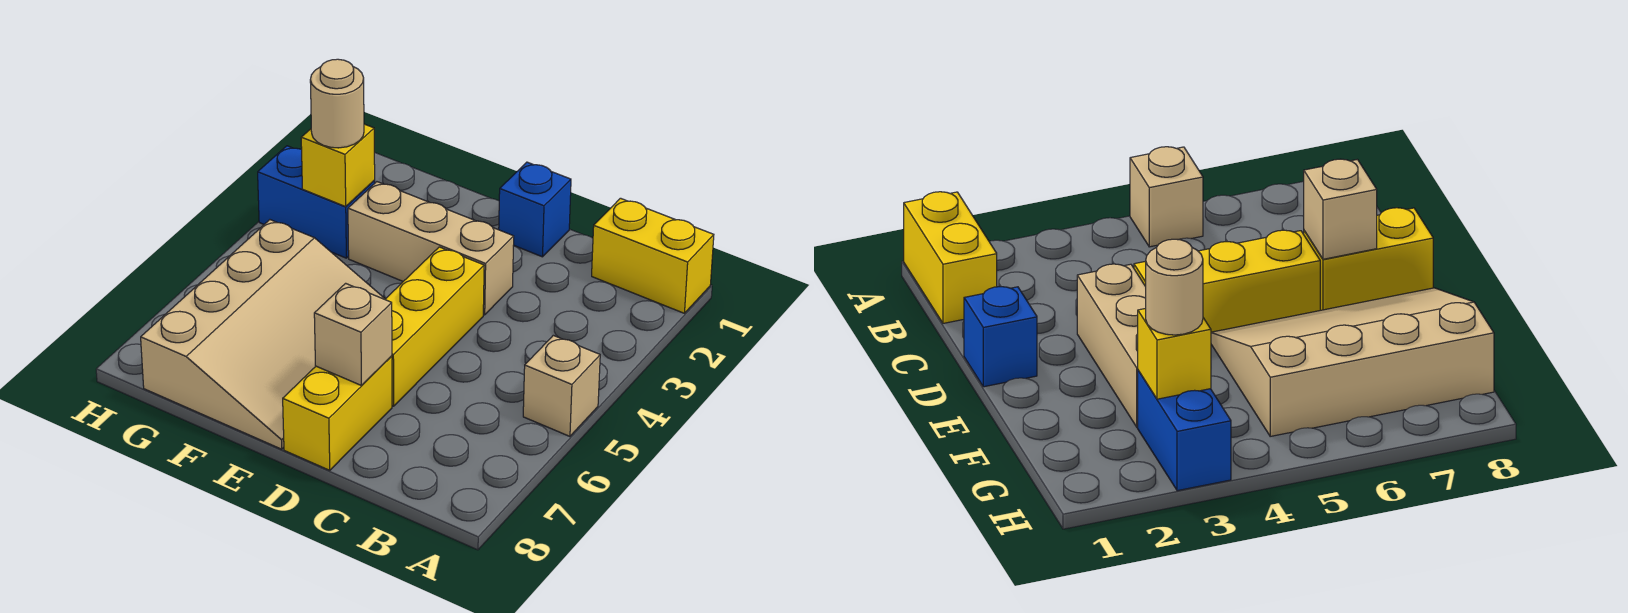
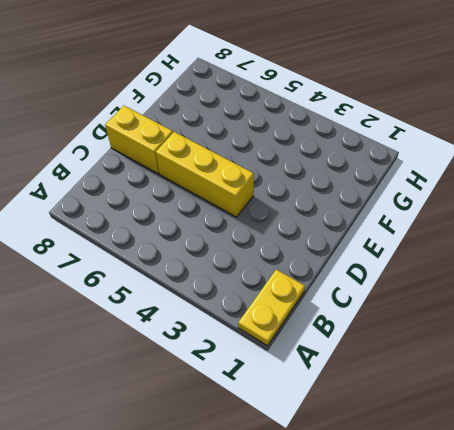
yellow 1x2 plate [238,269,305,346] -> yellow 1x2 brick [592,198,714,313]
none -> tan 1x1 brick [523,335,600,436]
none -> blue 1x1 brick [499,162,571,257]

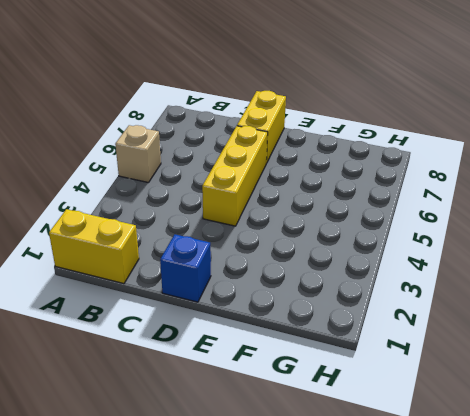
none -> tan 1x3 brick [348,182,514,315]
none -> tan 3x4 slope [141,220,385,449]

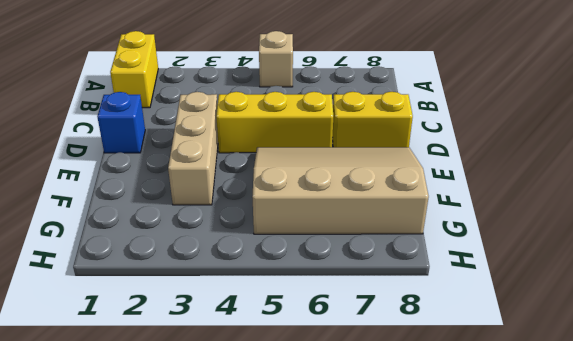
none -> blue 1x2 brick [258,146,375,258]
none -> tan 1x1 brick [314,283,392,385]

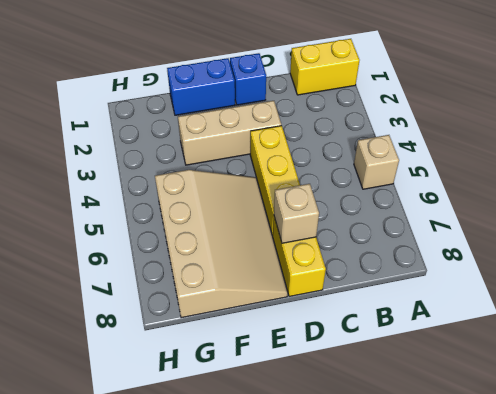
blue 1x2 brick [167,58,235,115] -> blue 1x2 brick moved to [258,146,375,258]
none -> yellow 1x1 brick [301,124,375,207]
none -> tan 1x1 round brick [310,59,364,148]

